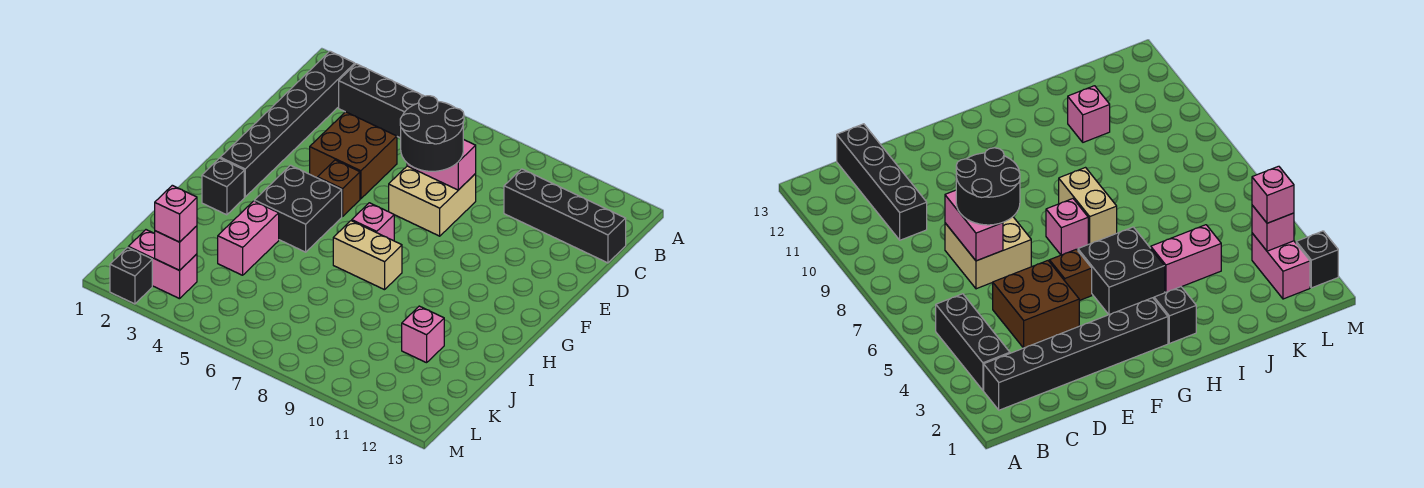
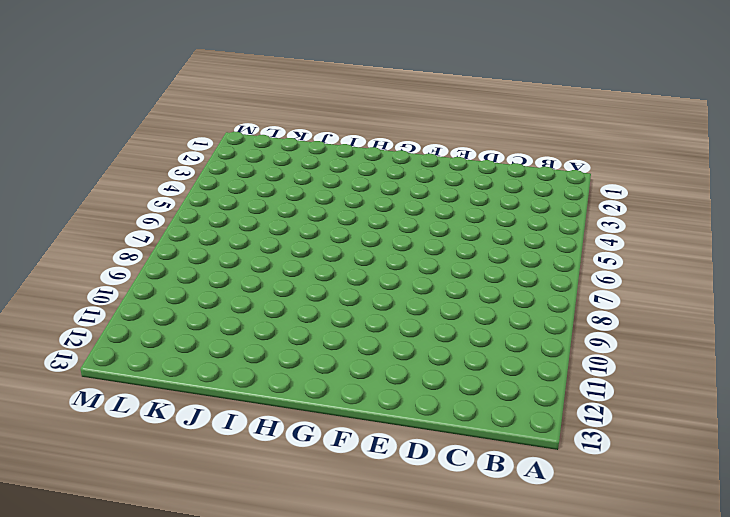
none -> black 1x6 brick [220,51,355,197]
none -> black 1x3 brick [339,64,423,138]
none -> black 1x4 brick [504,169,626,263]

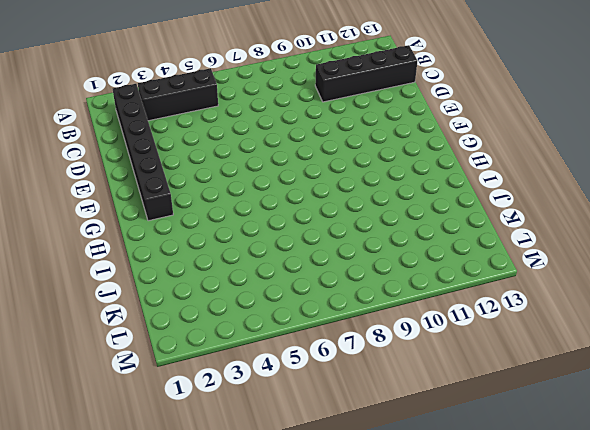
none -> brown 2x2 brick [310,112,397,199]
none -> tan 2x2 brick [389,166,476,236]
none -> brown 1x1 brick [318,160,360,217]

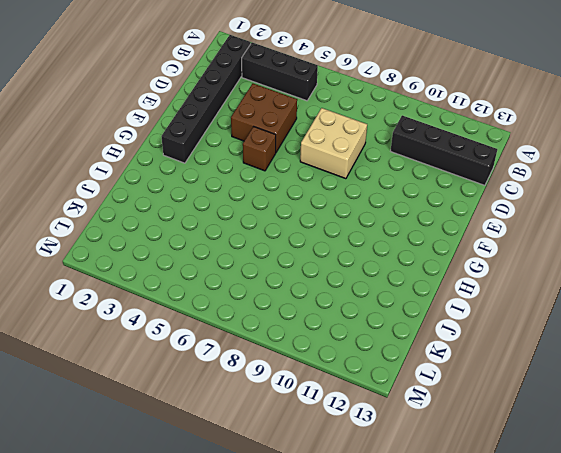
none -> black 2x2 brick [254,165,342,252]
none -> pink 1x1 brick [352,203,394,241]
none -> black 1x1 brick [202,158,244,215]

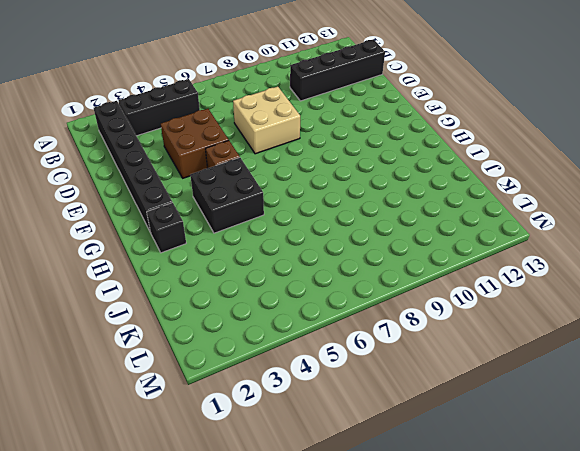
none -> pink 1x1 brick [352,203,394,241]
none -> tan 1x2 brick [333,221,402,290]
none -> pink 1x2 brick [218,201,279,275]

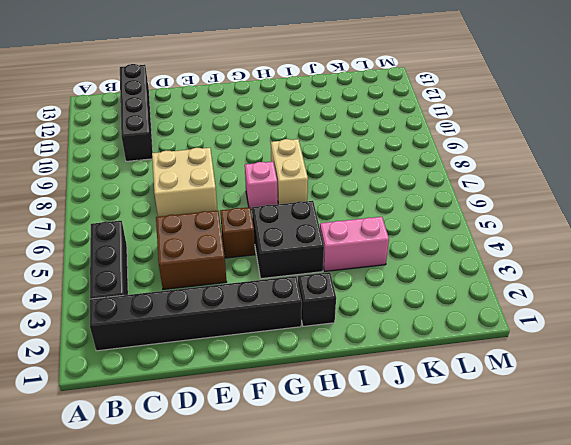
none -> pink 1x1 brick [402,306,444,363]
none -> pink 1x2 brick [128,230,197,299]
none -> black 1x1 brick [110,247,152,304]

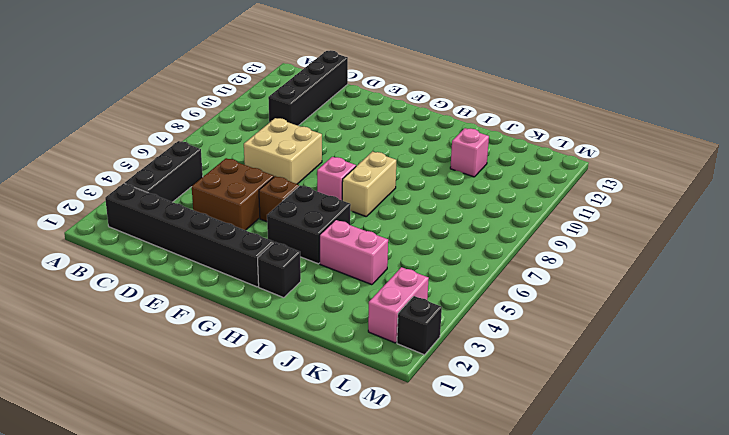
none -> pink 1x2 brick [407,139,476,190]
none -> pink 1x1 brick [155,226,197,270]
none -> black 2x2 round brick [400,96,464,171]

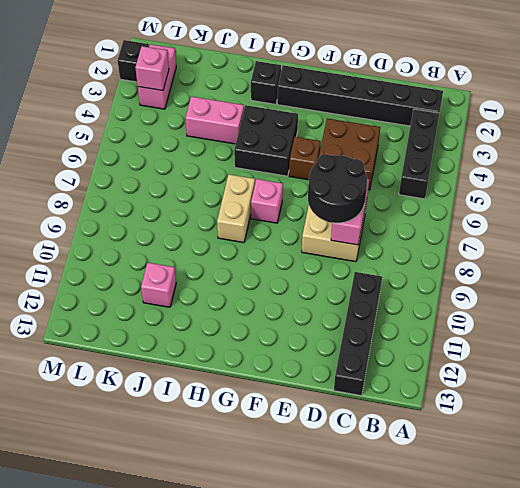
none -> pink 1x1 brick [155,185,197,242]

